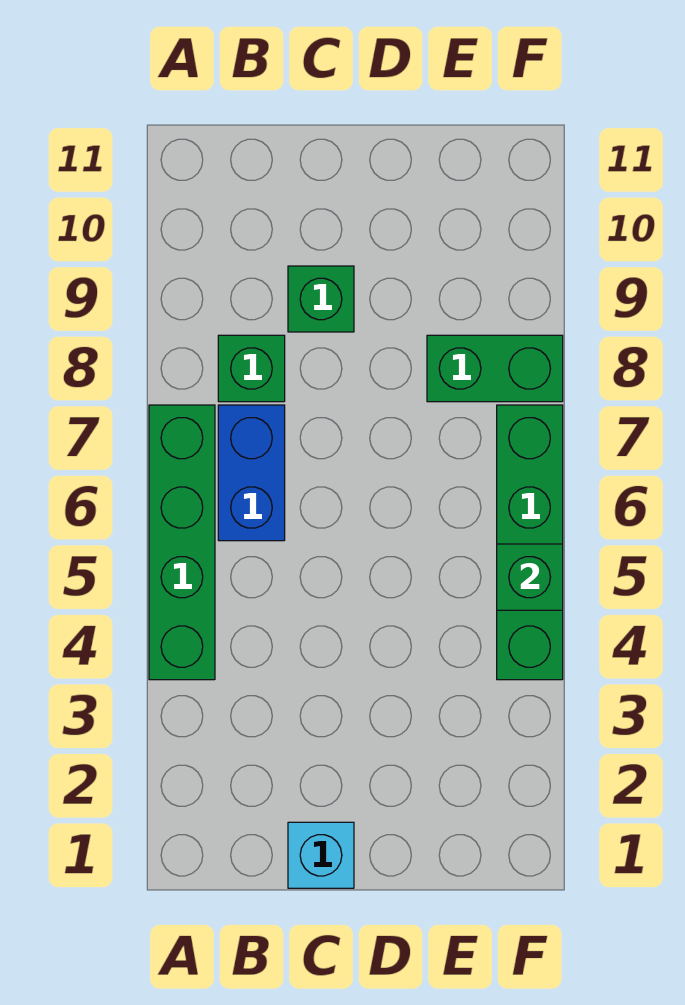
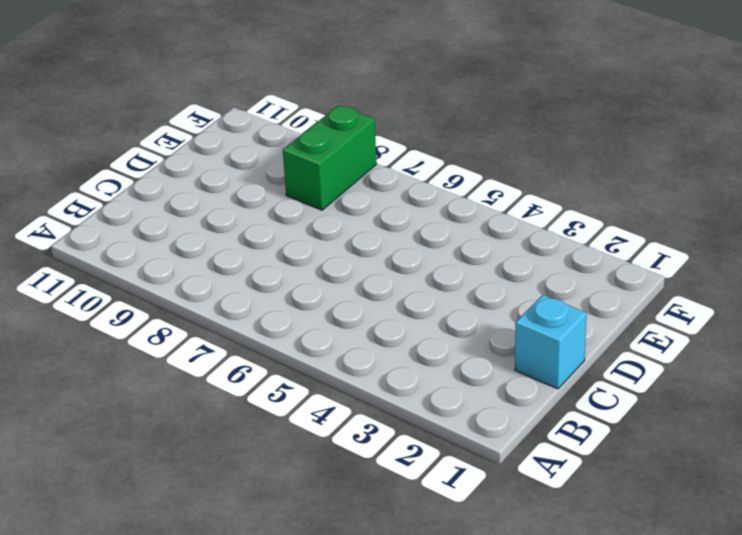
none -> green 1x4 brick [149,405,215,680]
none -> blue 1x2 brick [218,405,285,541]

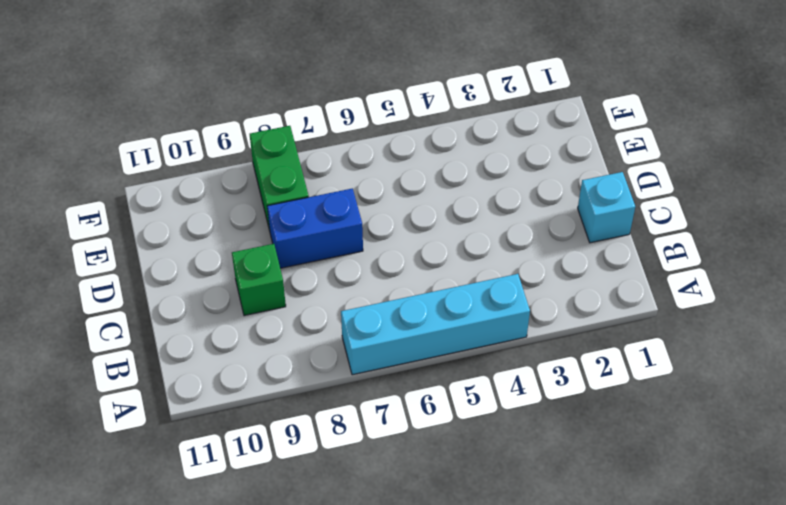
cyan 1x4 brick [341,274,530,375] -> green 1x4 brick [149,405,215,680]
blue 1x2 brick [267,189,363,268] -> blue 1x2 brick moved to [218,405,285,541]
none -> green 1x1 brick [218,335,285,402]
none -> green 1x4 brick [497,405,563,680]

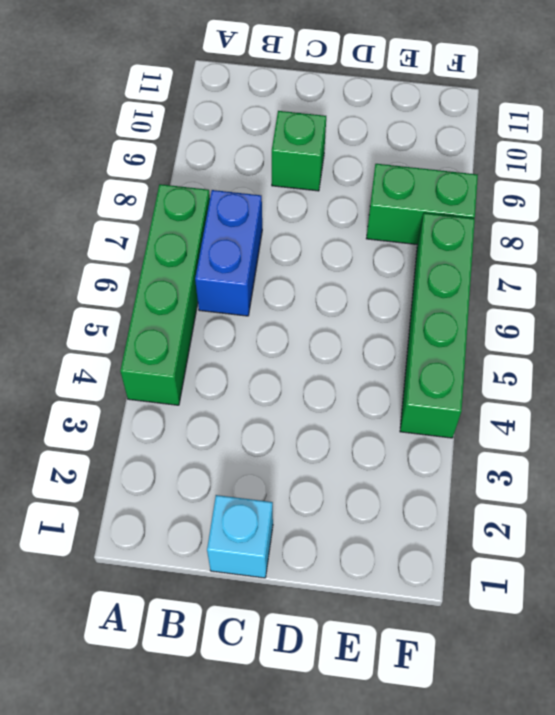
none -> green 1x1 brick [218,335,285,402]
none -> green 1x1 brick [497,544,563,610]

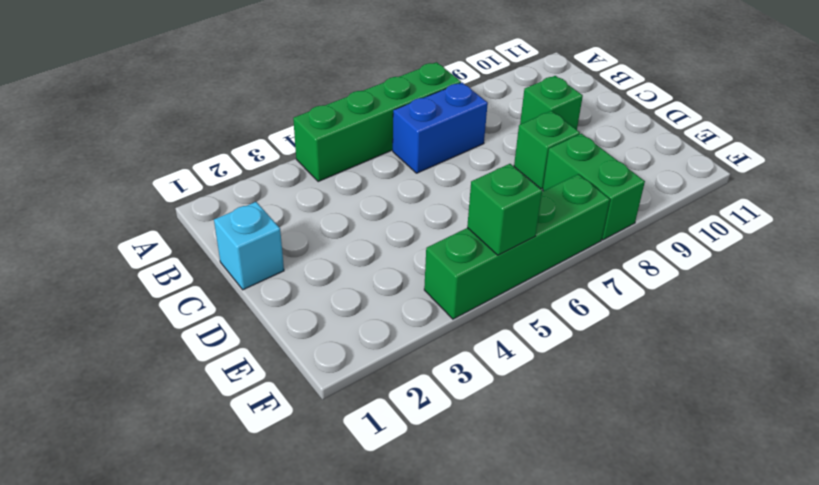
green 1x1 brick [514,111,580,189] -> green 1x1 brick moved to [218,335,285,402]

